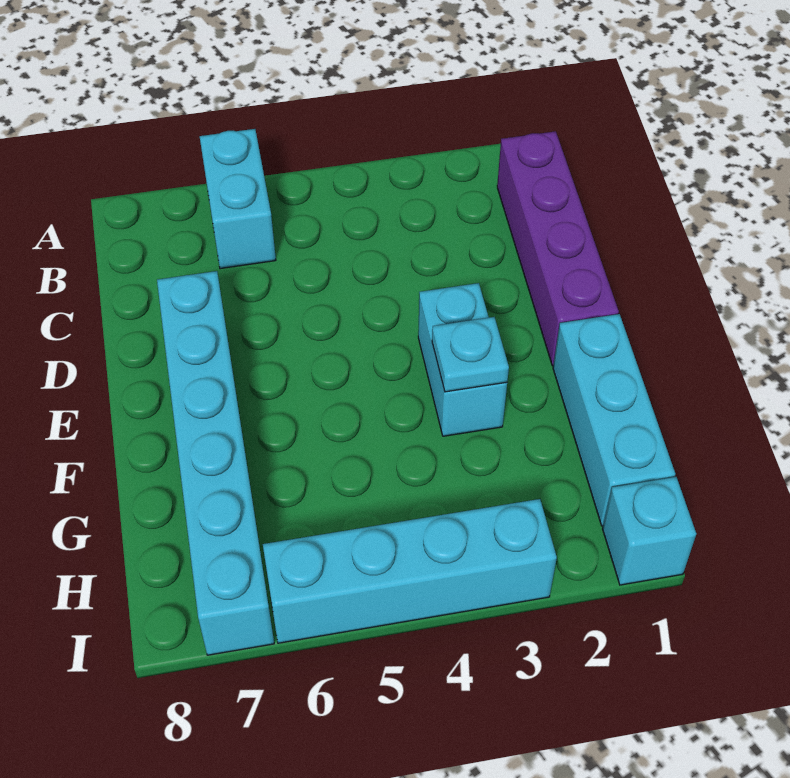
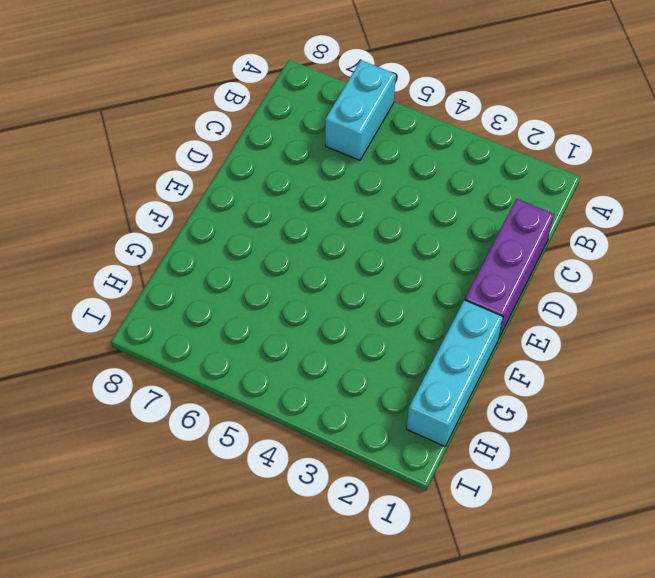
purple 1x3 brick [465,199,554,339] -> purple 1x4 brick [497,131,619,366]
none -> cyan 1x6 brick [157,271,274,655]
none -> cyan 1x2 brick [418,283,507,436]

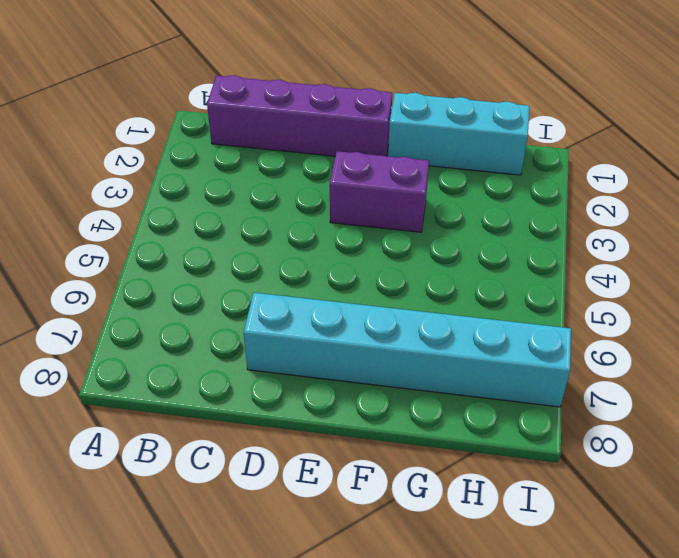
purple 1x2 brick [330,151,429,232] -> cyan 1x2 brick [418,283,507,436]
none -> cyan 1x2 brick [200,129,276,269]
none -> cyan 1x1 brick [603,477,696,585]

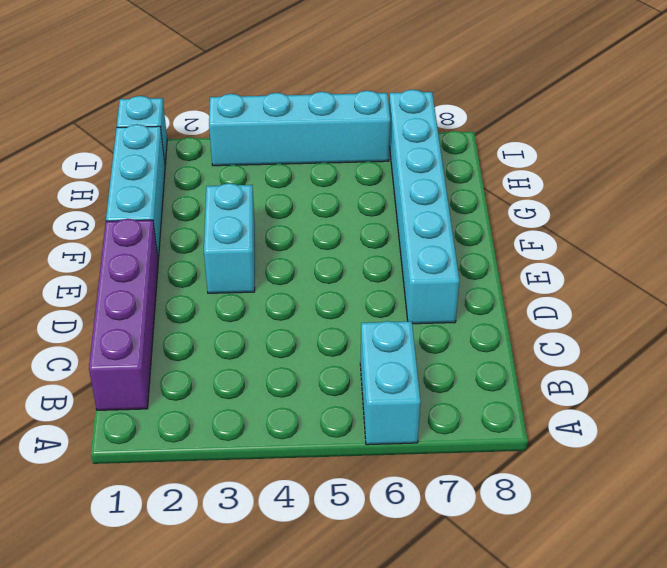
none -> cyan 1x1 plate [432,317,509,392]

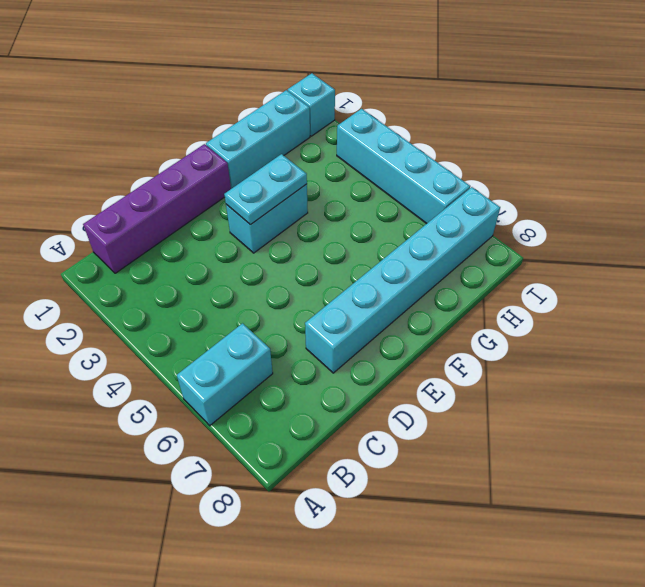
cyan 1x2 plate [224,154,307,225] -> cyan 1x1 plate [432,317,509,392]

